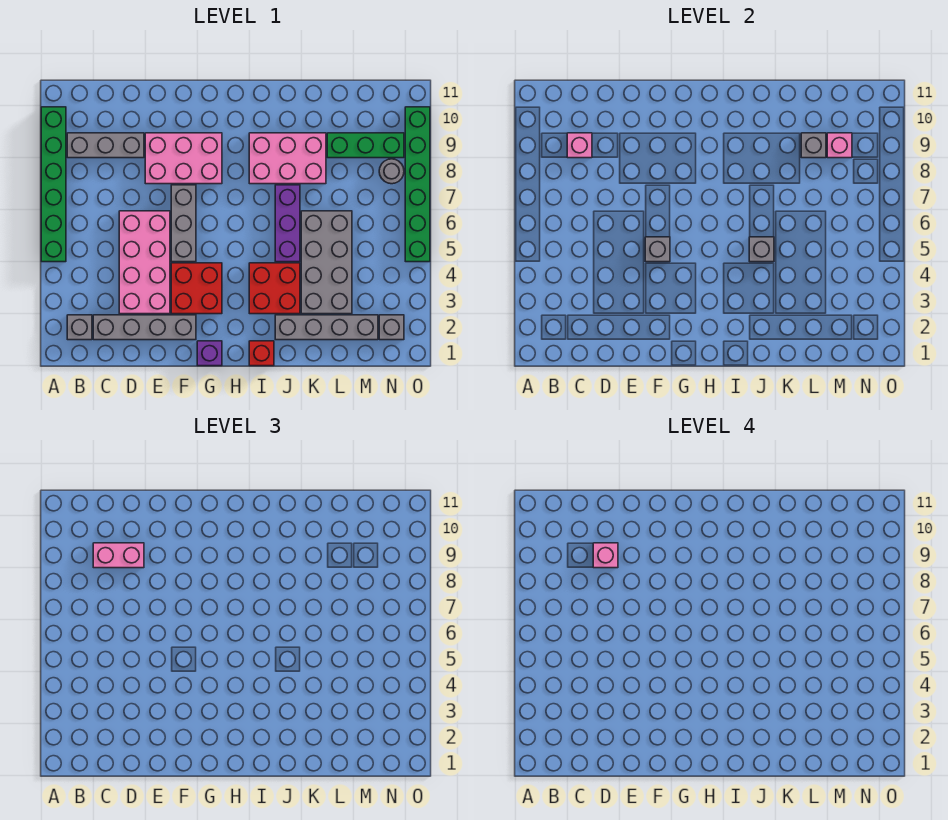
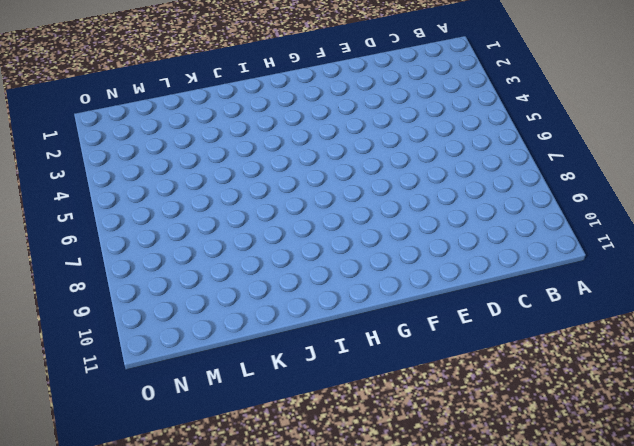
none -> green 1x6 brick [41,107,66,262]
none -> grey 1x1 brick [67,315,92,340]
none -> grey 1x3 brick [67,133,144,158]

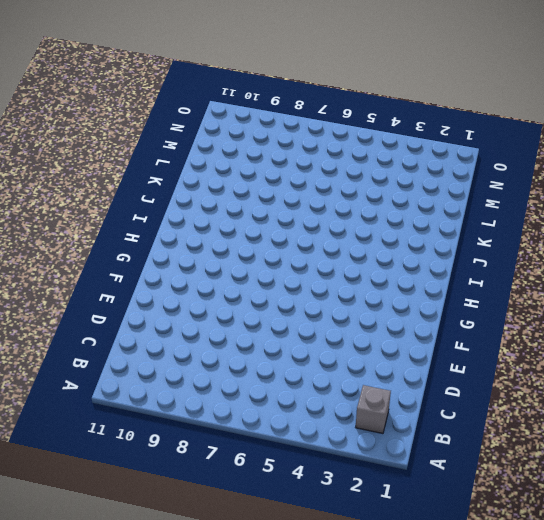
none -> green 1x6 brick [41,107,66,262]
none -> grey 1x3 brick [67,133,144,158]
none -> grey 1x4 brick [93,315,196,340]

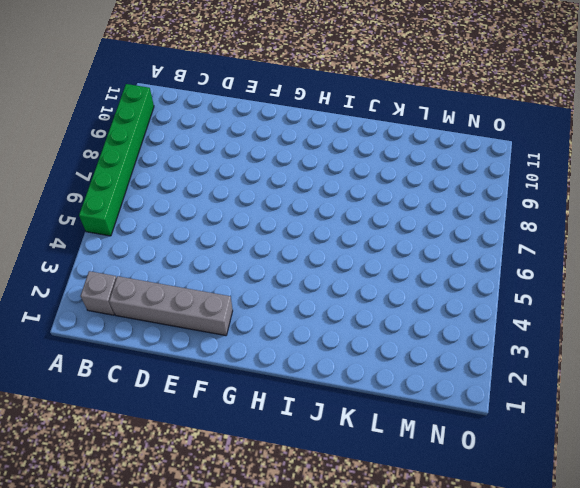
none -> grey 1x3 brick [67,133,144,158]
none -> pink 2x4 brick [119,211,170,314]
none -> pink 2x3 brick [145,133,222,184]

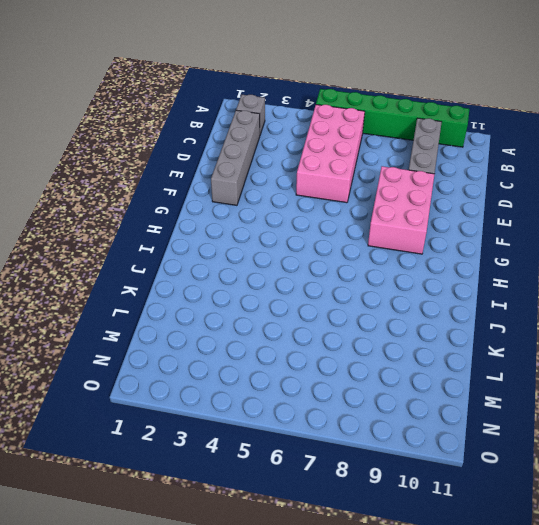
pink 2x4 brick [296,105,365,203] -> pink 2x4 brick turned to [119,211,170,314]
none -> red 2x2 brick [171,263,222,314]
none -> grey 1x3 brick [171,185,196,262]
none -> purple 1x1 brick [197,341,222,366]

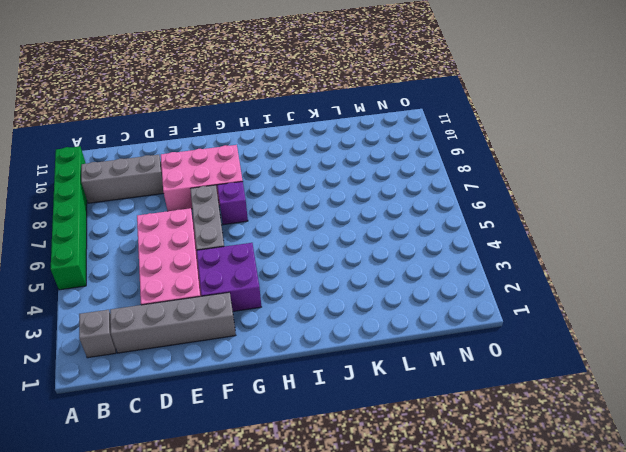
purple 2x2 brick [197,243,261,311] -> red 2x2 brick [171,263,222,314]
purple 1x1 brick [217,182,248,225] -> purple 1x1 brick moved to [197,341,222,366]
none -> red 1x1 brick [249,341,274,366]
none -> red 2x2 brick [249,263,300,314]
none -> pink 2x3 brick [249,133,326,184]

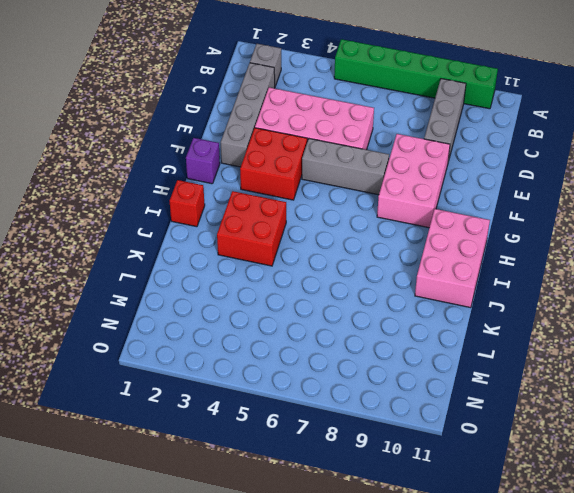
pink 2x3 brick [415,209,490,308] -> pink 2x3 brick moved to [249,133,326,184]
none -> grey 1x4 brick [275,315,378,340]
none -> purple 1x3 brick [275,185,300,262]
none -> grey 2x4 brick [301,211,352,314]

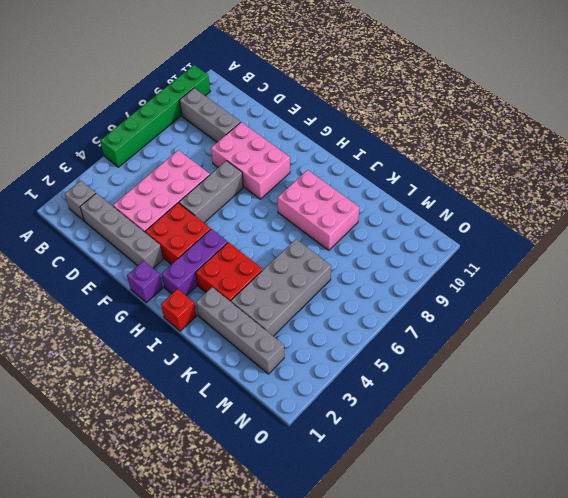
purple 1x3 brick [161,229,228,296] -> purple 1x3 brick moved to [275,185,300,262]
none -> green 1x3 brick [327,133,404,158]
none -> grey 1x1 brick [379,315,404,340]
none -> grey 1x1 round brick [379,159,404,184]

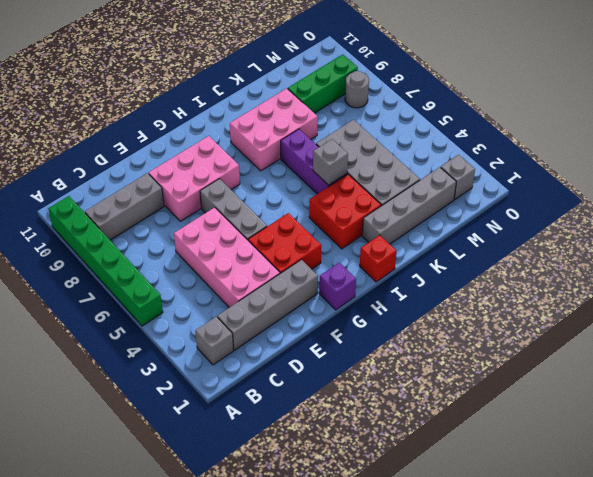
none -> green 1x6 brick [405,107,430,262]
none -> pink 1x1 brick [567,133,592,158]
none -> grey 1x1 brick [645,237,670,262]

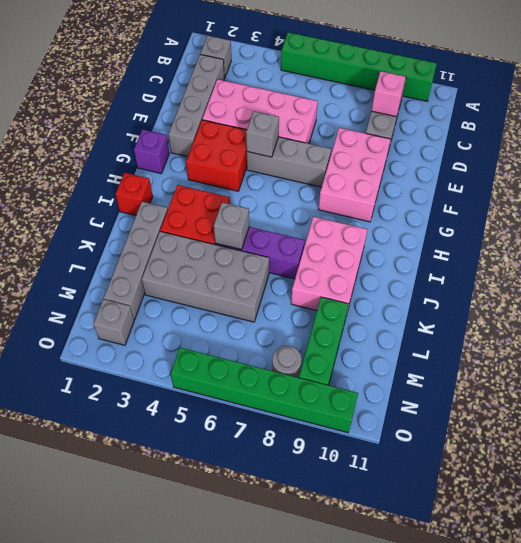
none -> grey 1x1 brick [801,133,826,158]
none -> pink 1x1 brick [827,133,852,158]
none -> pink 1x2 brick [93,543,144,568]

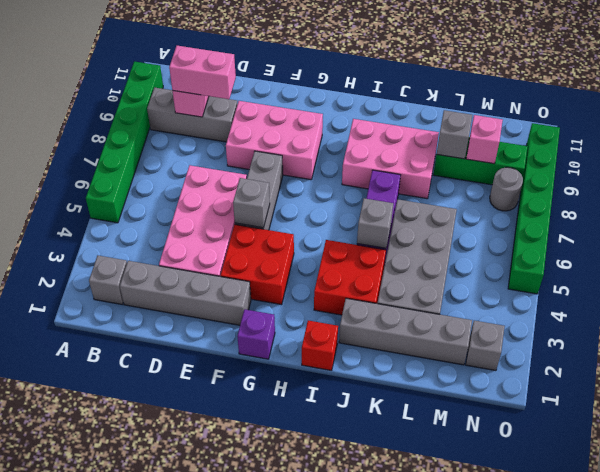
none -> pink 1x1 brick [593,543,618,568]

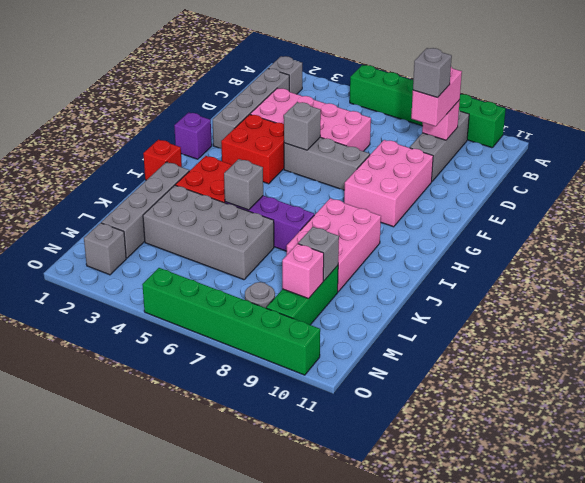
grey 1x1 brick [413,48,452,98] -> pink 1x1 brick [593,543,618,568]

